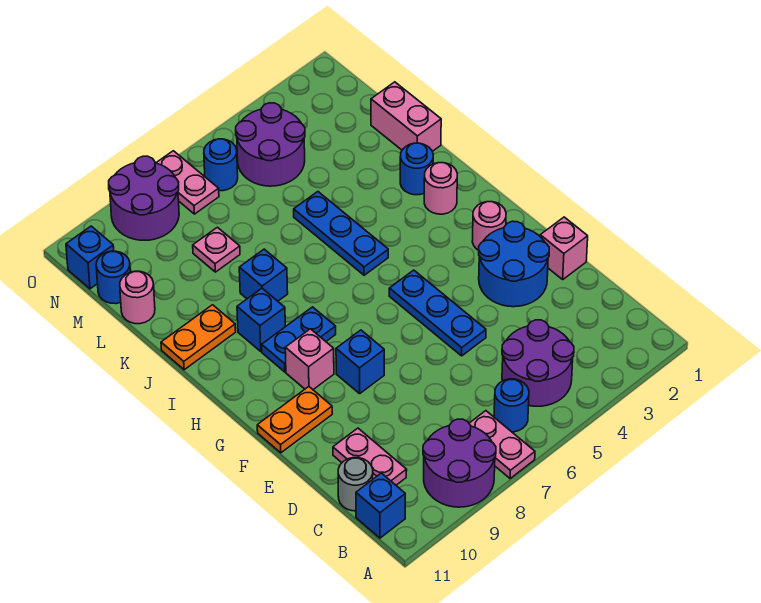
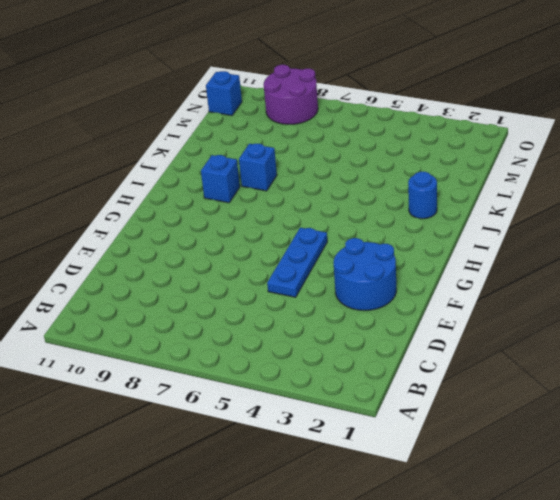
none -> pink 1x2 plate [469,411,535,478]
none -> purple 2x2 round brick [423,419,496,507]
none -> purple 2x2 round brick [502,320,574,406]
none -> blue 1x1 round brick [494,379,529,432]

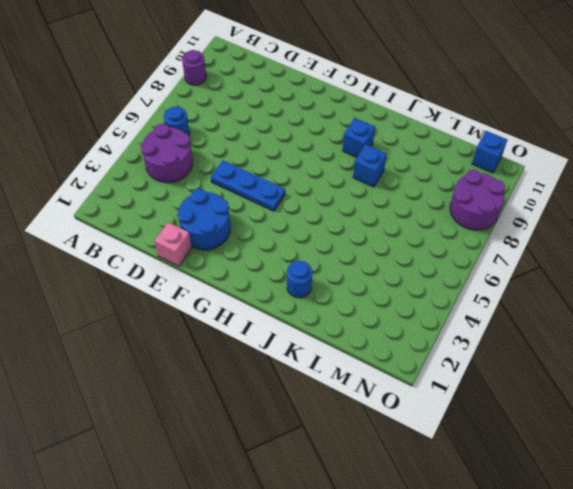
purple 1x1 round brick [182,50,206,85] -> purple 2x2 round brick [423,419,496,507]
none -> pink 1x2 plate [469,411,535,478]
none -> blue 1x1 brick [356,473,405,538]
none -> pink 1x2 plate [333,428,407,485]
none -> grey 1x1 round brick [338,458,373,511]

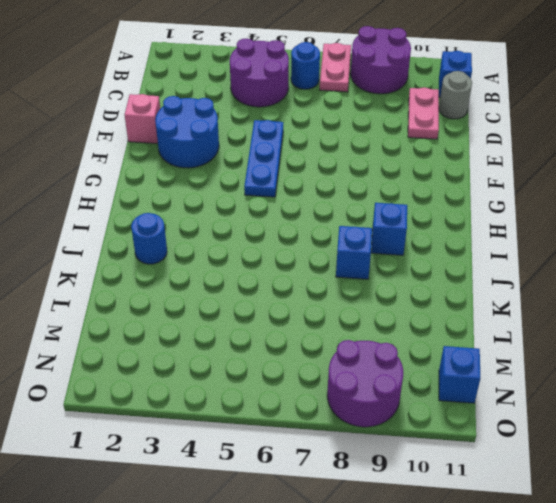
none -> blue 1x1 brick [336,330,384,394]
none -> orange 1x2 plate [257,387,332,453]
none -> pink 1x1 round brick [472,202,506,250]
none -> pink 1x1 brick [285,329,334,390]

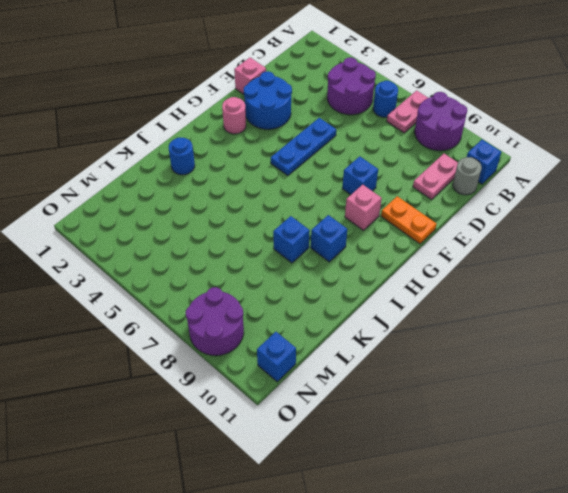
none -> blue 1x2 plate [262,307,336,372]
none -> pink 1x1 round brick [424,163,457,214]
none -> blue 1x3 plate [294,192,388,275]
none -> orange 1x2 plate [161,305,236,370]

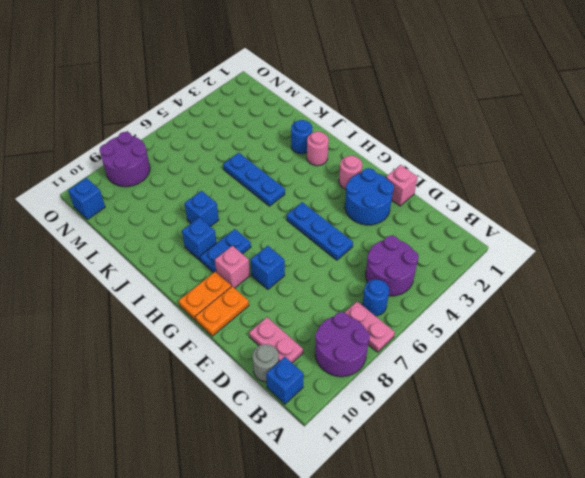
orange 1x2 plate [179,271,231,320] -> orange 1x2 plate moved to [161,305,236,370]
none -> pink 1x2 brick [371,82,441,151]
none -> pink 1x1 plate [193,227,240,272]
none -> pink 1x1 round brick [120,271,155,324]
none -> purple 2x2 round brick [236,103,305,186]

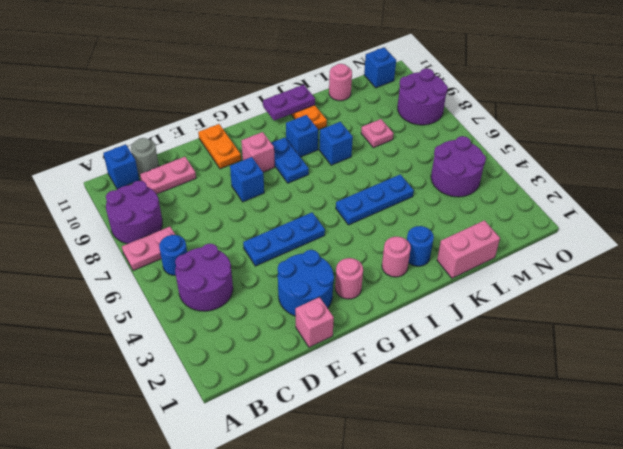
purple 1x2 plate [263,85,315,121] -> none
none -> blue 1x1 round brick [96,251,130,304]
none -> blue 1x1 round brick [204,139,238,191]
none -> pink 1x2 plate [156,151,219,214]

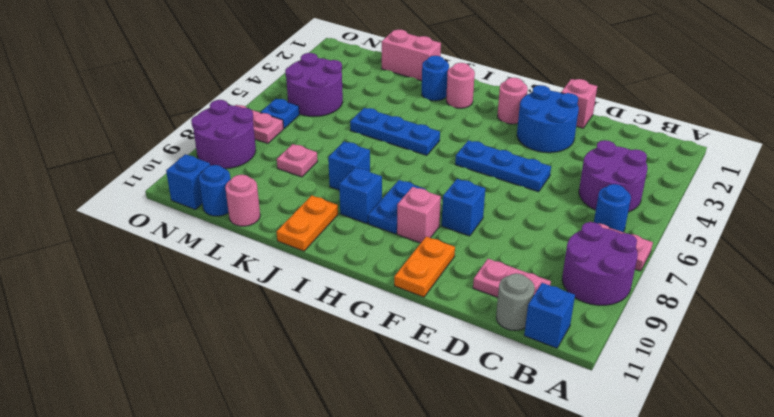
blue 1x1 plate [261,99,299,128] -> blue 1x1 round brick [204,139,238,191]

